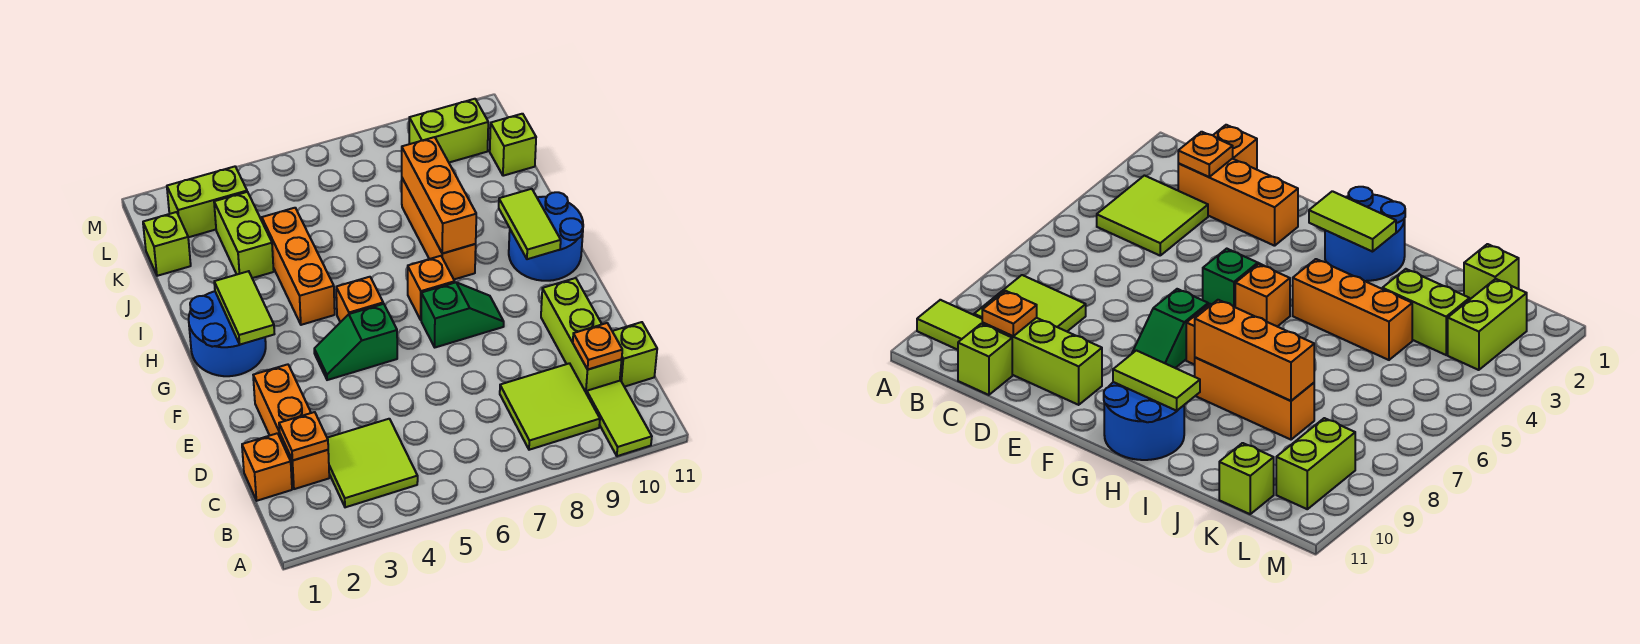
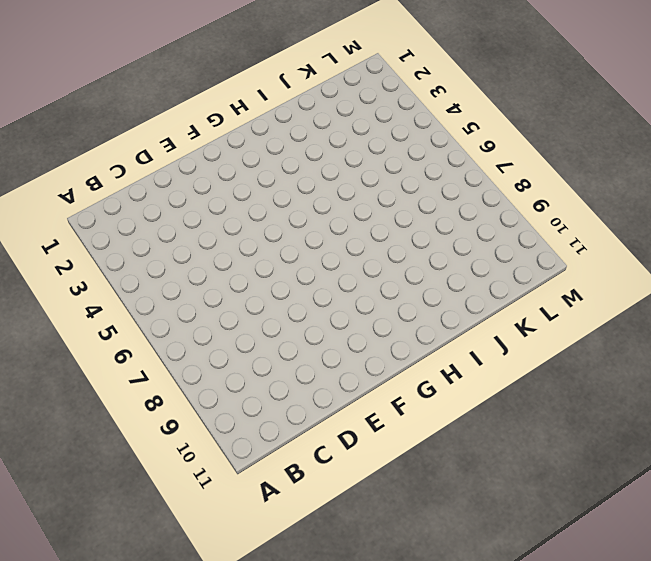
none -> lime 1x2 tile [587,381,652,456]
none -> lime 2x2 tile [327,419,418,507]
none -> lime 2x2 tile [500,363,600,450]

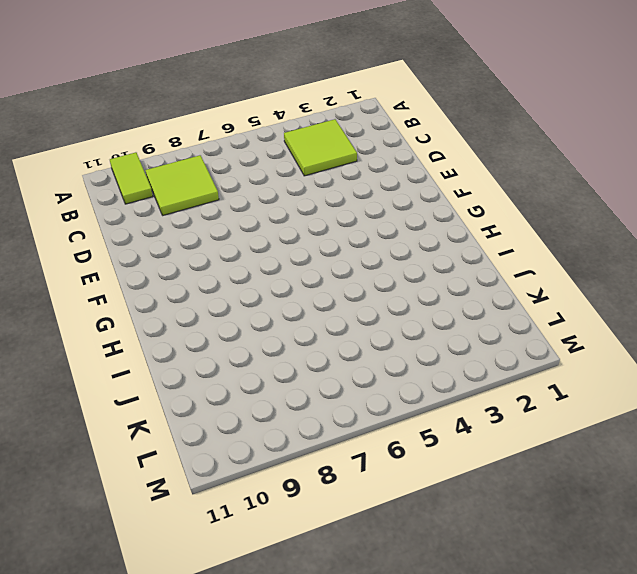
none -> orange 1x1 brick [242,433,292,501]
none -> orange 1x3 brick [253,364,329,489]
none -> lime 1x3 brick [541,278,622,394]

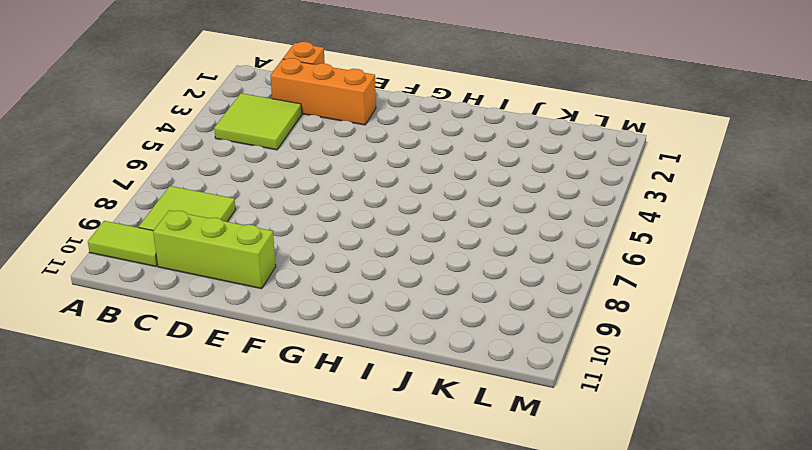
none -> lime 1x1 brick [612,322,657,387]
none -> green 1x2 slope [314,304,397,380]
none -> green 1x2 slope [421,282,504,347]

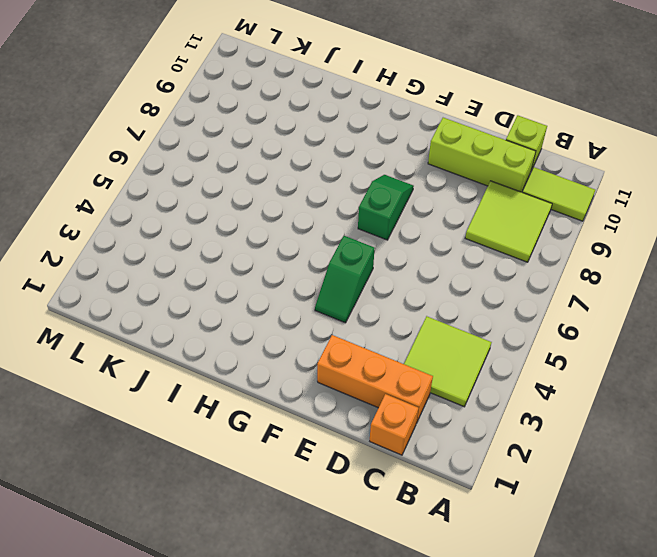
none -> blue 2x2 round brick [189,291,266,376]
none -> orange 1x1 brick [336,277,383,322]
none -> orange 1x1 brick [408,256,455,320]

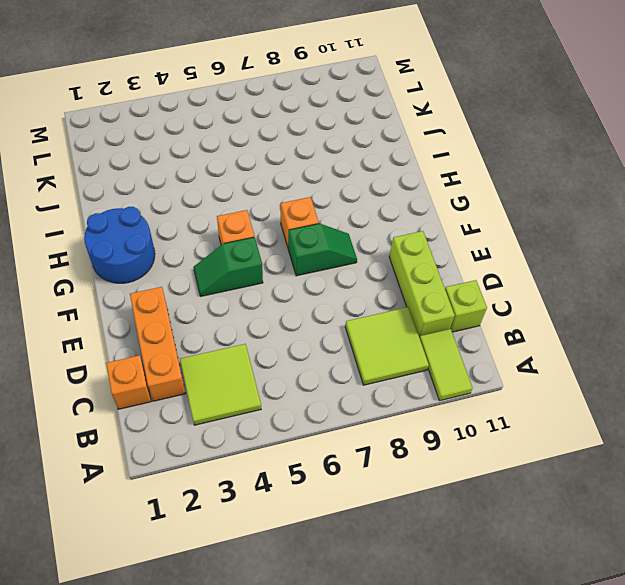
none -> blue 2x2 round brick [509,192,583,281]
none -> orange 1x3 brick [262,208,335,325]
none -> orange 1x3 brick [402,178,476,279]

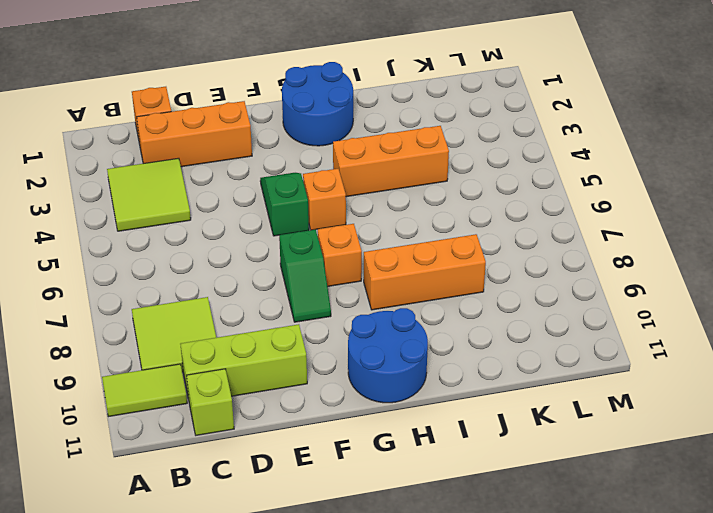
none -> lime 1x2 brick [214,192,274,278]
none -> lime 1x1 brick [143,212,191,276]
none -> lime 1x1 brick [490,114,536,176]

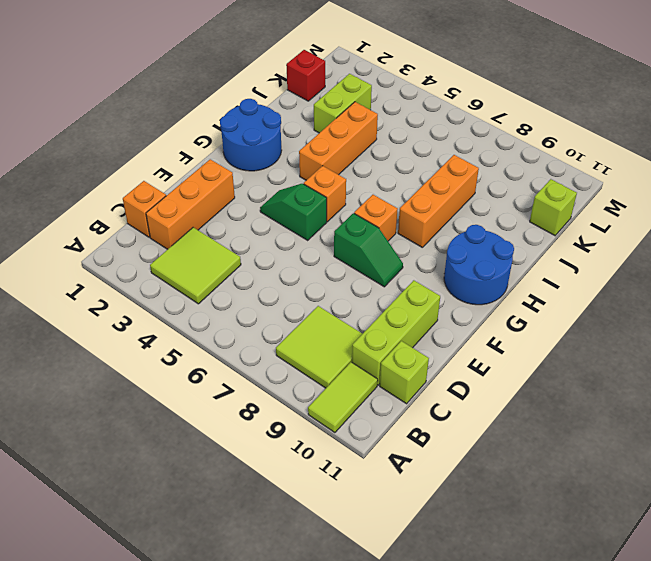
red 1x1 brick [287,50,325,101] -> lime 1x1 brick [143,212,191,276]
none -> lime 1x2 brick [167,167,247,237]
none -> lime 1x2 brick [409,99,488,162]
none -> orange 1x1 plate [279,412,328,461]

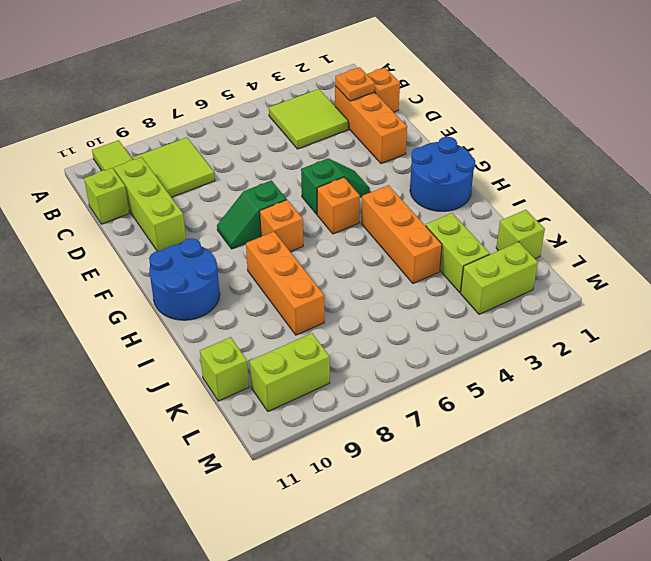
none -> orange 1x1 plate [573,323,622,369]
none -> lime 1x2 tile [214,271,274,345]
none -> lime 1x2 tile [499,189,561,259]

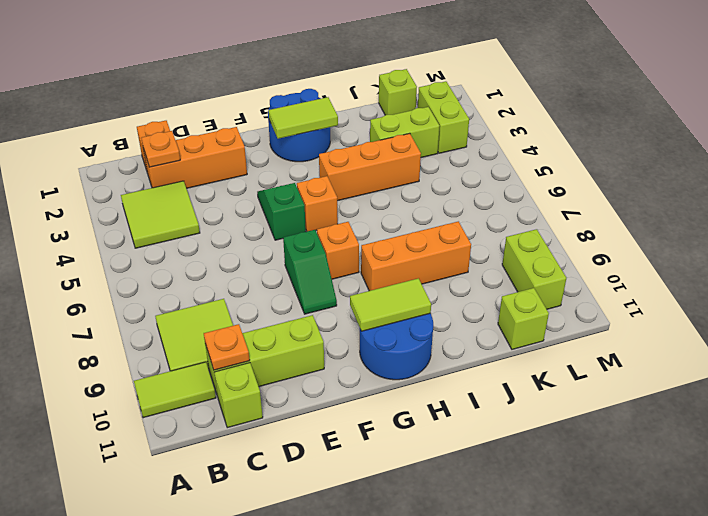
none -> orange 1x3 brick [402,137,476,253]

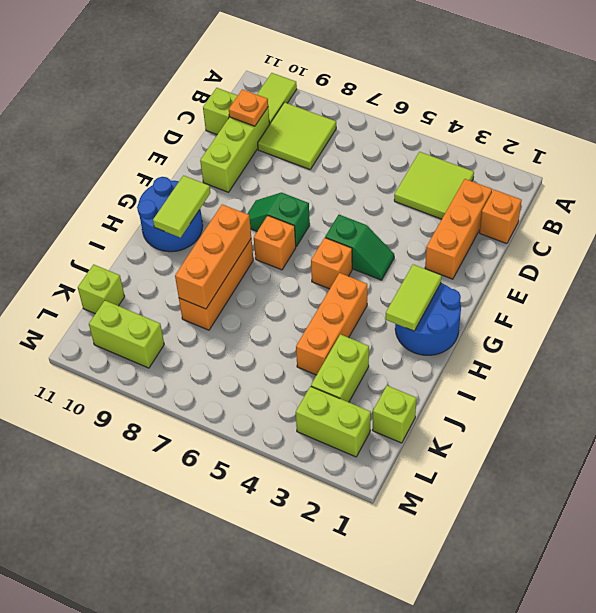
none -> orange 1x1 plate [279,412,328,461]

